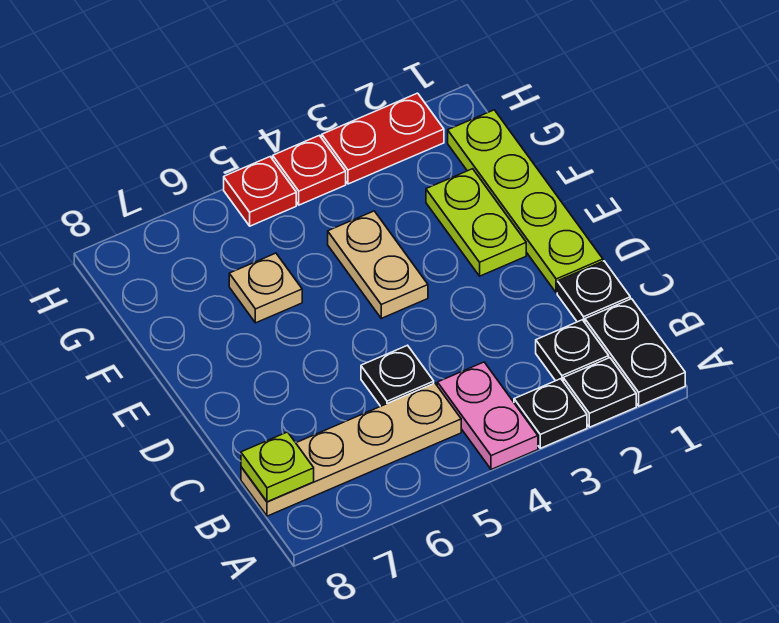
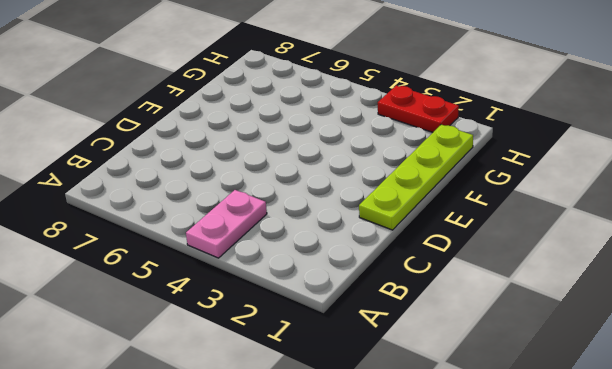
none -> black 1x2 plate [585,299,685,406]
none -> black 1x1 plate [563,358,636,427]
none -> black 1x1 plate [514,379,587,448]

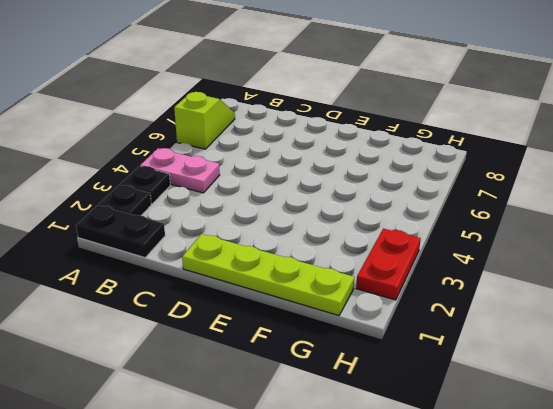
lime 1x2 slope [174,92,235,149] -> none
none -> black 1x1 plate [536,320,609,381]
none -> tan 1x4 plate [241,383,461,516]
none -> black 1x1 plate [557,261,630,322]

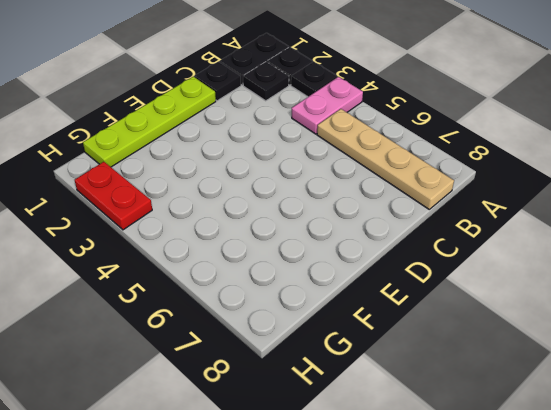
none -> black 1x1 plate [361,345,434,406]
none -> lime 1x2 plate [426,169,526,276]
none -> tan 1x2 plate [328,211,428,318]

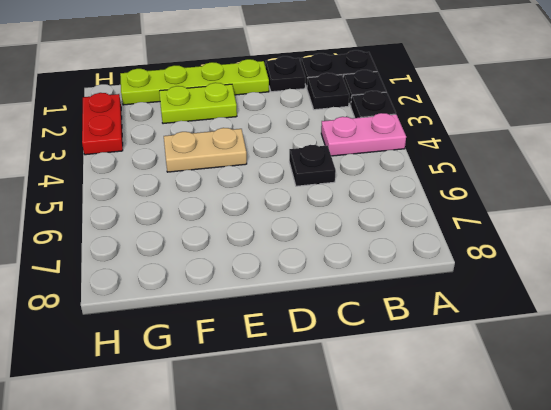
none -> tan 1x4 plate [241,383,461,516]
none -> tan 1x1 plate [229,253,302,323]
none -> red 1x1 plate [273,135,346,205]

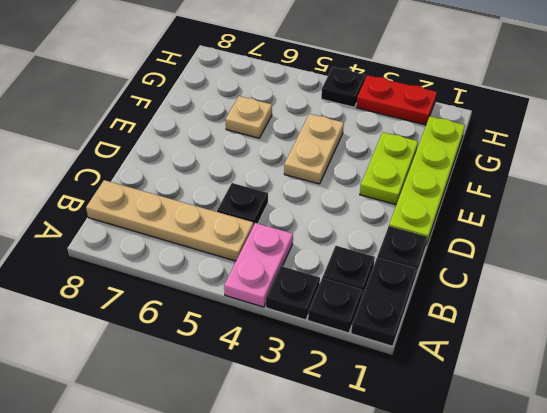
black 1x1 plate [321,67,365,107] -> red 1x1 plate [273,135,346,205]
none -> red 1x1 plate [224,157,296,226]
none -> lime 1x1 plate [241,432,314,502]

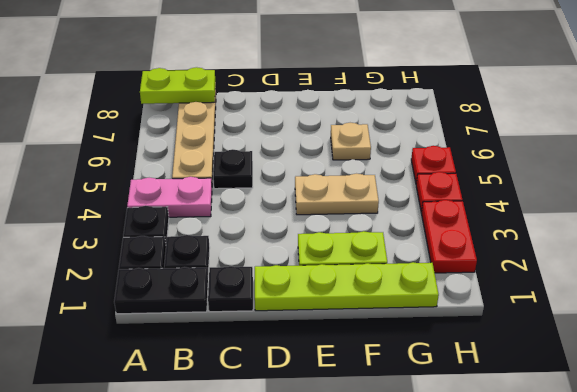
lime 1x2 plate [140,67,215,104] -> lime 1x1 plate [241,432,314,502]

